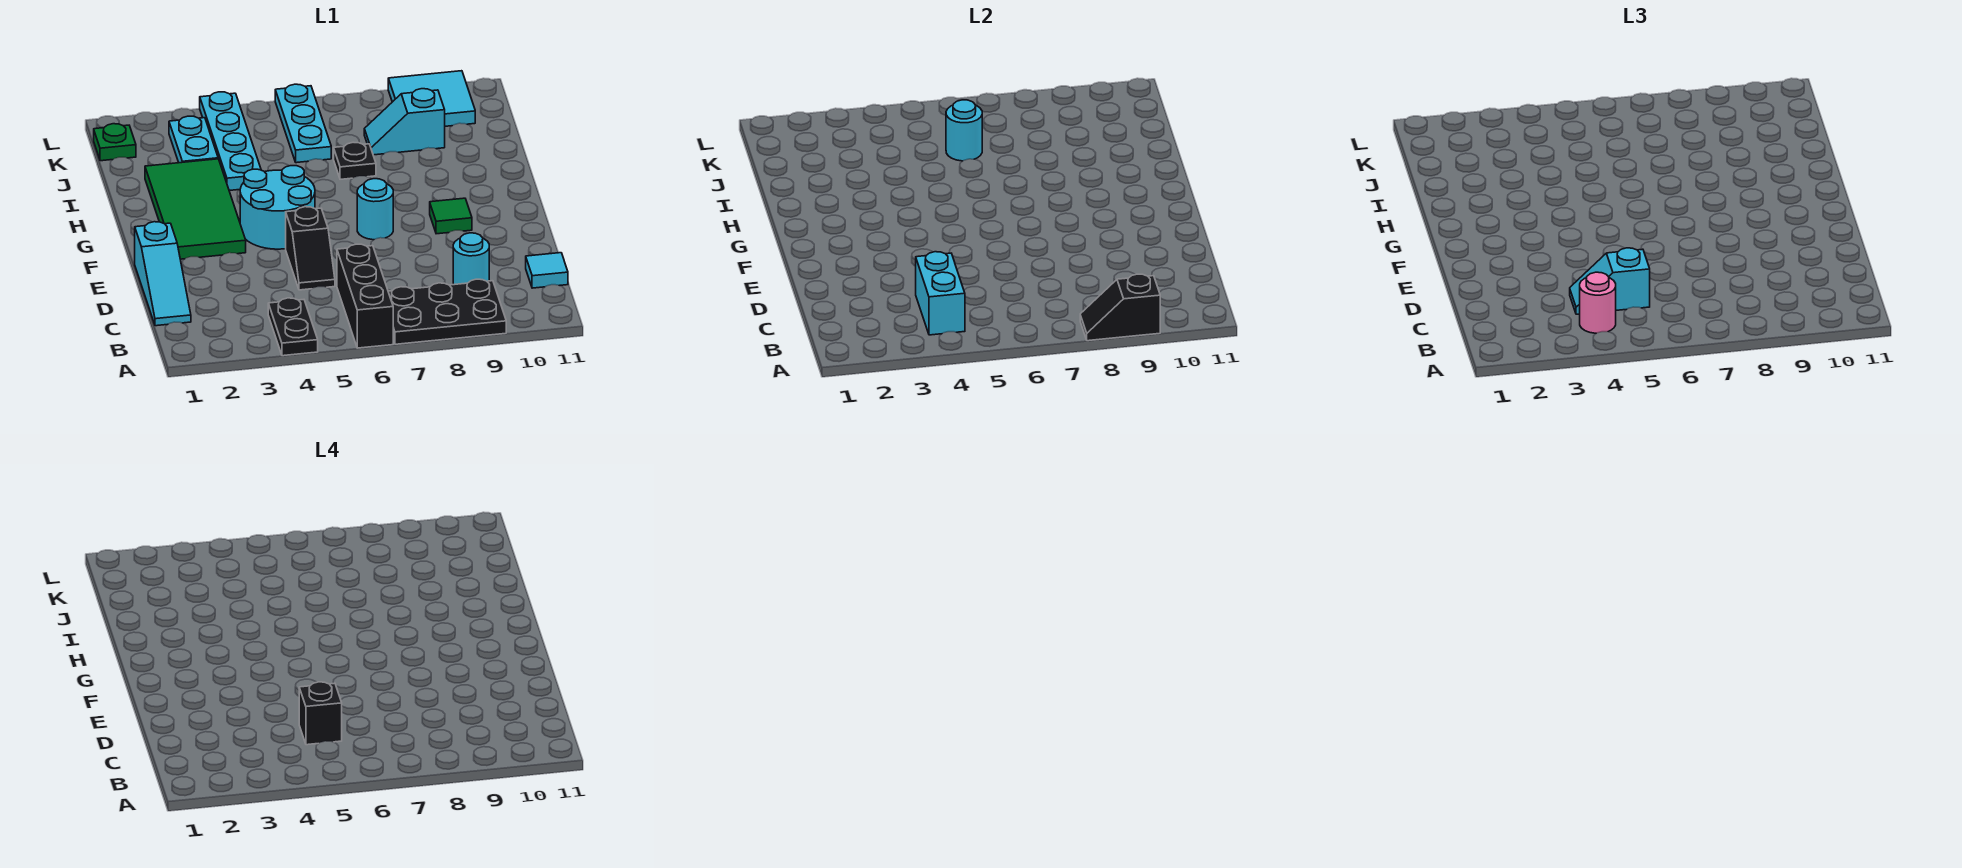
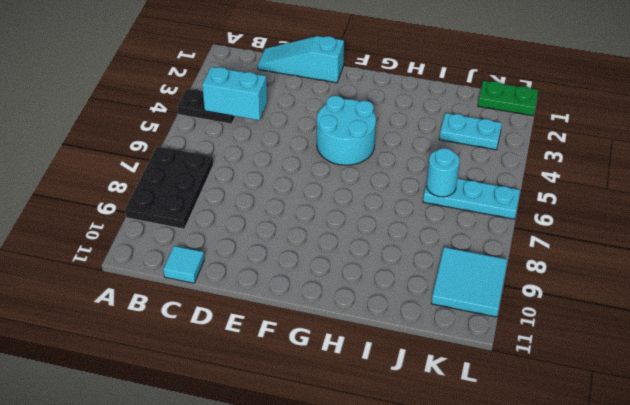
green 1x2 plate [478,81,538,116] -> green 1x1 plate [94,124,136,161]
none -> black 1x3 brick [337,244,393,348]
none -> cyan 1x1 round brick [453,233,489,285]
none -> black 1x2 slope [286,207,335,290]

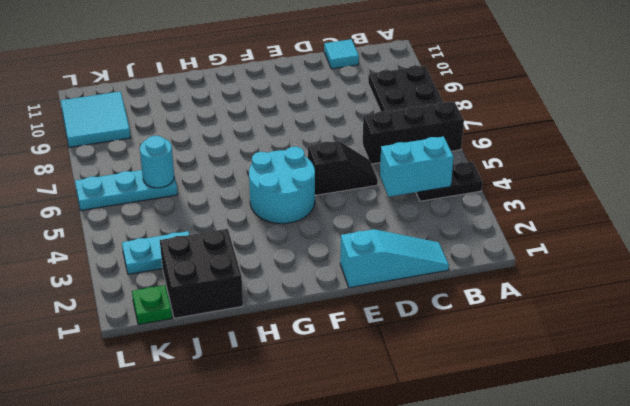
black 2x2 brick [160,229,243,318] -> green 2x4 tile [145,159,246,259]
none -> cyan 1x1 round brick [453,233,489,285]
none -> cyan 1x1 round brick [357,179,393,240]
none -> green 1x1 tile [430,198,472,234]

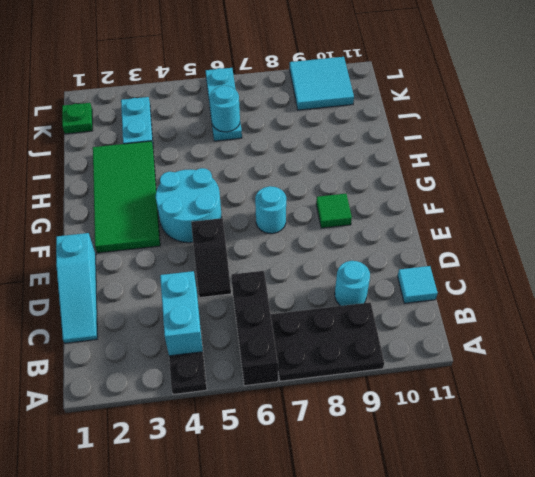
none -> cyan 1x4 plate [200,92,261,191]
none -> black 1x1 plate [334,142,376,179]
none -> cyan 1x2 slope [364,89,445,155]

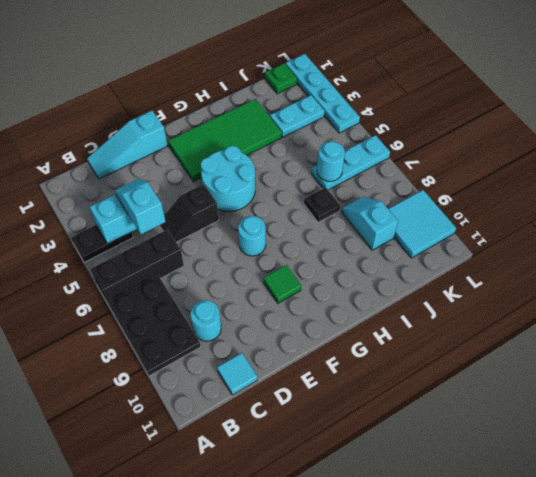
cyan 1x4 plate [286,54,360,133] -> cyan 1x4 plate turned to [200,92,261,191]
none -> black 1x2 slope [1080,274,1160,341]
none -> pink 1x1 round brick [1580,272,1616,333]
none -> black 1x1 brick [299,682,342,745]

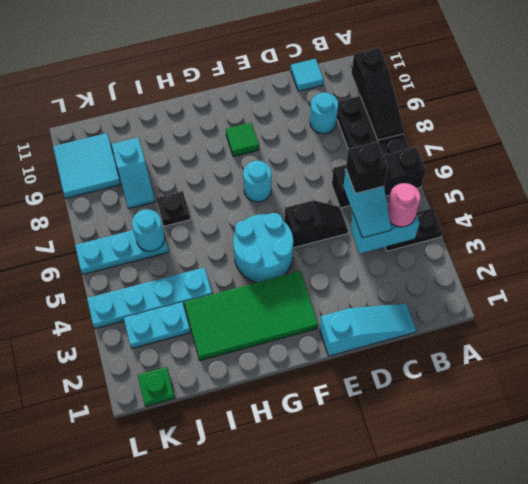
black 1x3 slope [352,48,404,140] -> black 1x2 slope [1080,274,1160,341]

